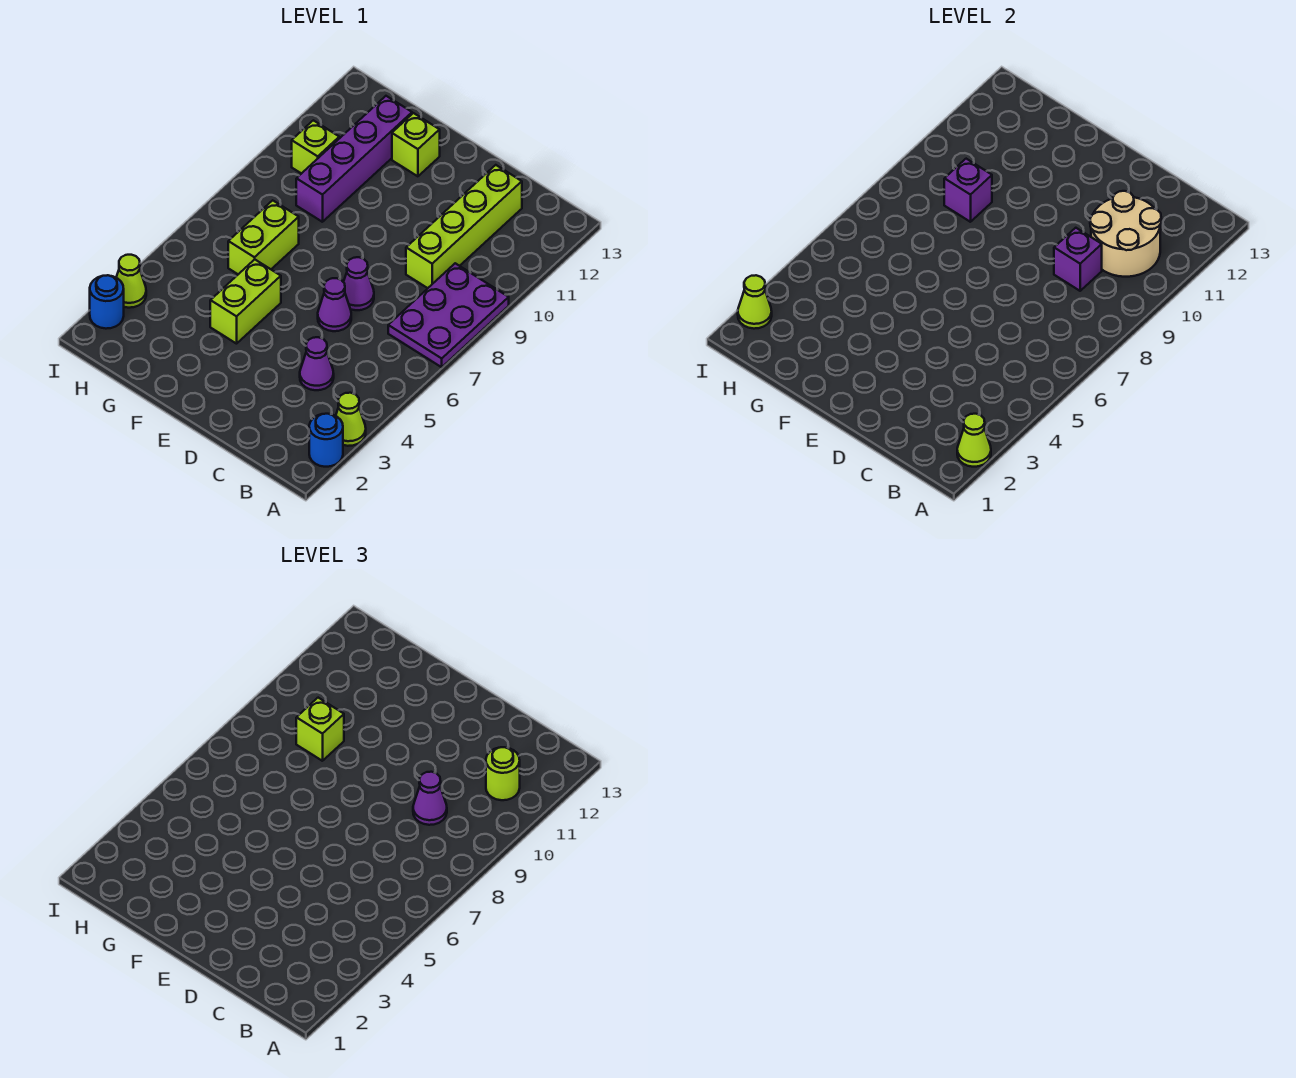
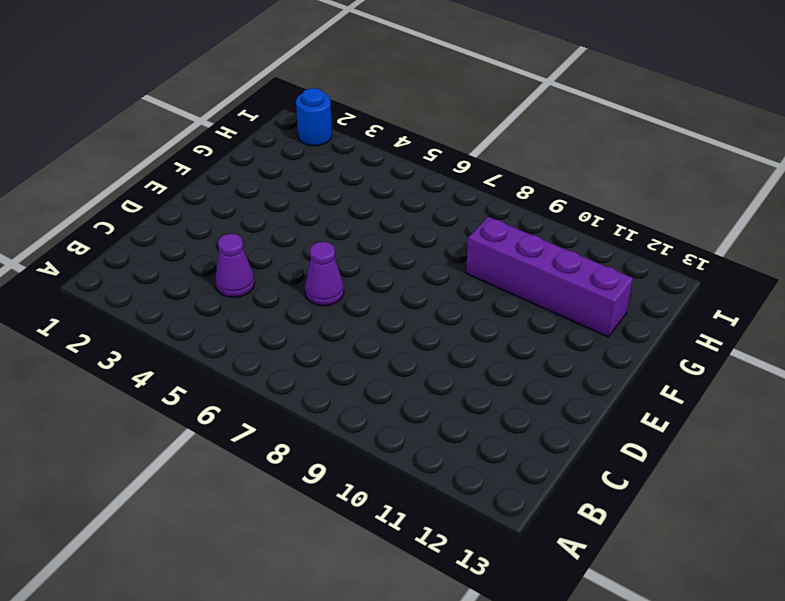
none -> blue 1x1 round brick [309,414,343,467]
none -> lime 1x1 cone [336,393,366,446]
none -> purple 2x3 plate [388,263,509,367]

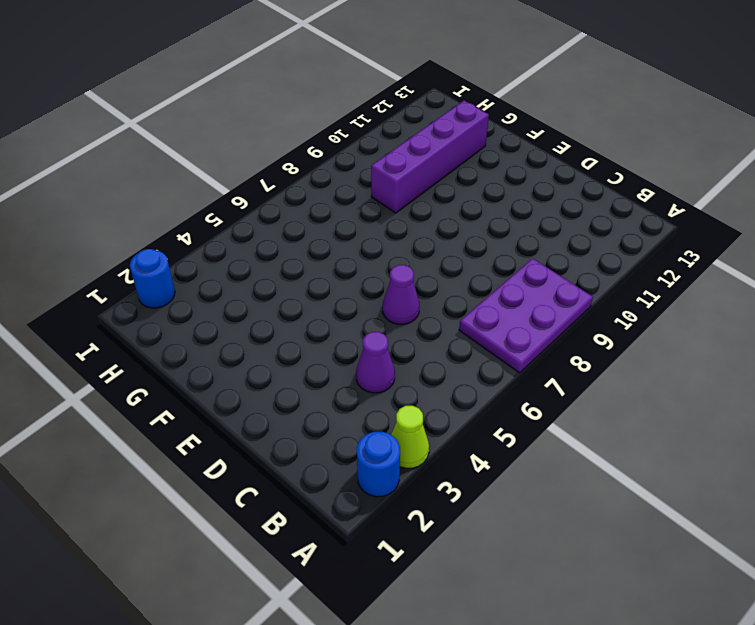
none -> lime 1x4 brick [406,165,522,288]
none -> purple 1x1 cone [344,257,374,310]
none -> lime 1x2 brick [210,259,281,344]

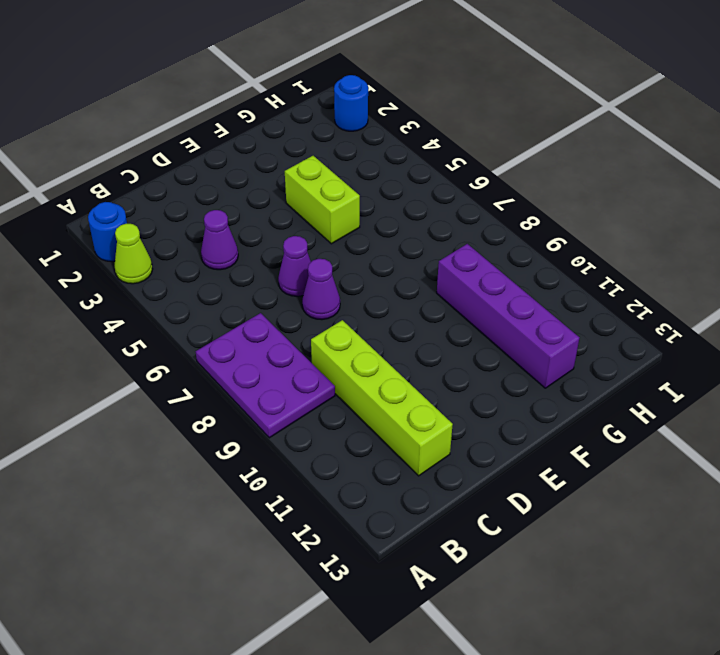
none -> lime 1x1 brick [392,113,440,176]
none -> lime 1x2 brick [228,200,299,274]
none -> lime 1x1 brick [292,120,339,174]

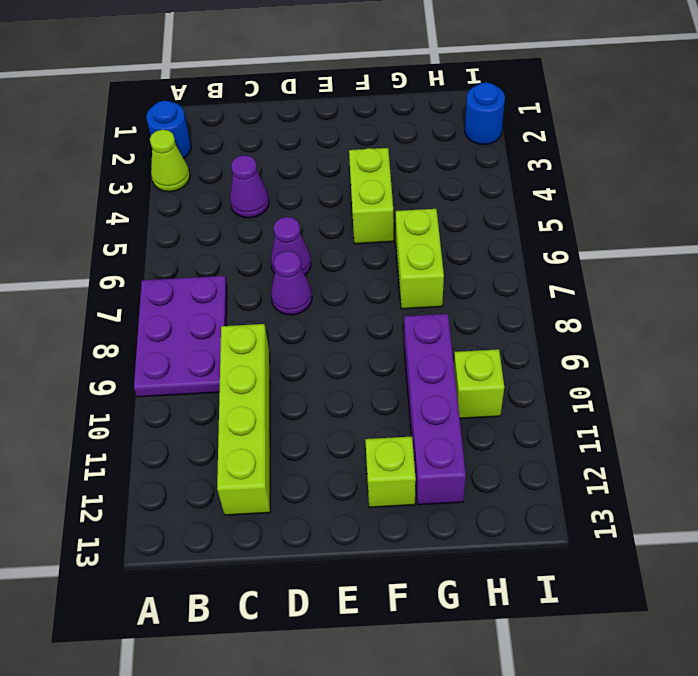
none -> lime 1x1 cone [116,255,146,308]
none -> lime 1x1 cone [957,414,991,467]
none -> tan 2x2 round brick [1090,191,1161,277]

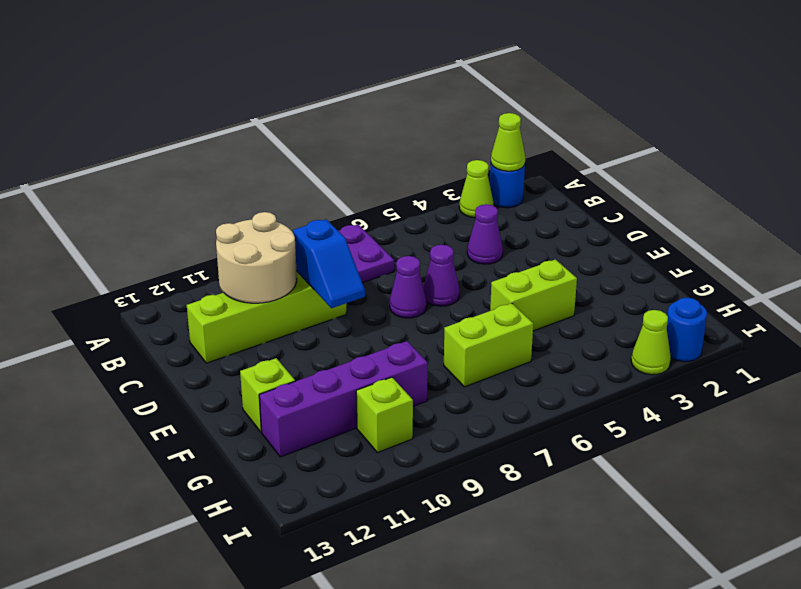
blue 1x2 slope [293,219,365,308] -> purple 1x1 brick [1054,228,1102,291]
none -> purple 1x1 brick [944,159,992,222]
none -> lime 1x1 cone [738,275,772,329]
none -> lime 1x1 round brick [486,747,520,800]

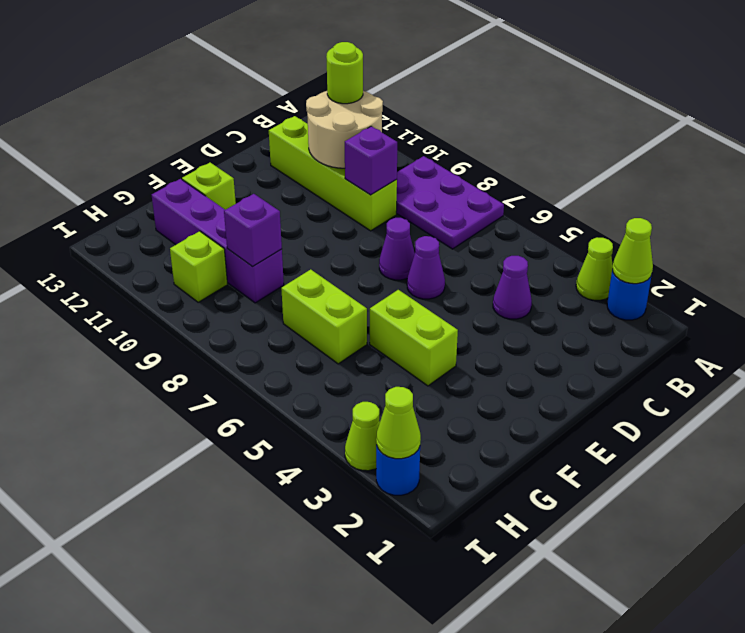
none -> purple 1x1 cone [413,772,447,825]
none -> lime 1x1 brick [296,698,344,761]

